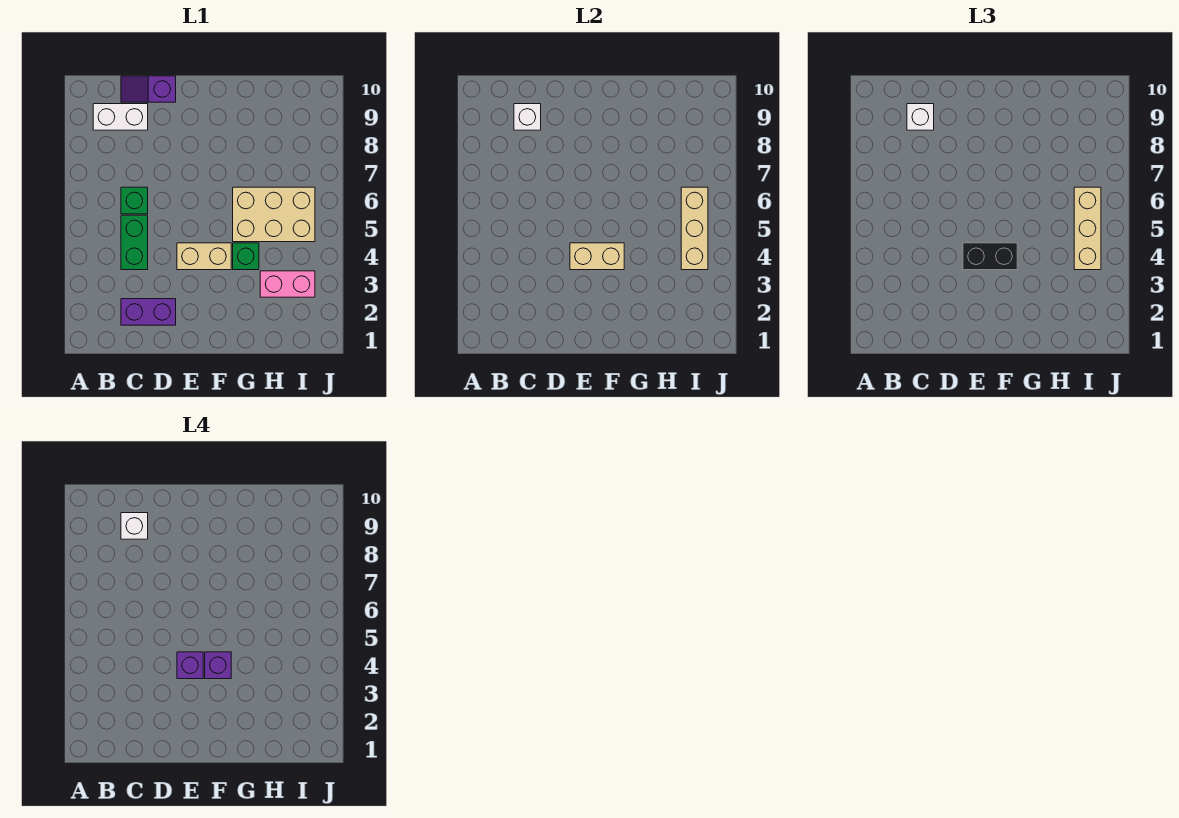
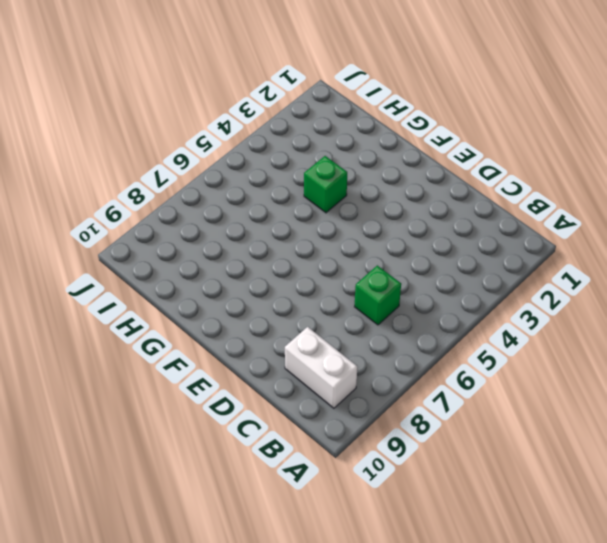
none -> purple 1x2 brick [121,299,176,325]
none -> green 1x2 brick [121,215,148,270]
none -> purple 1x2 slope [121,76,176,102]

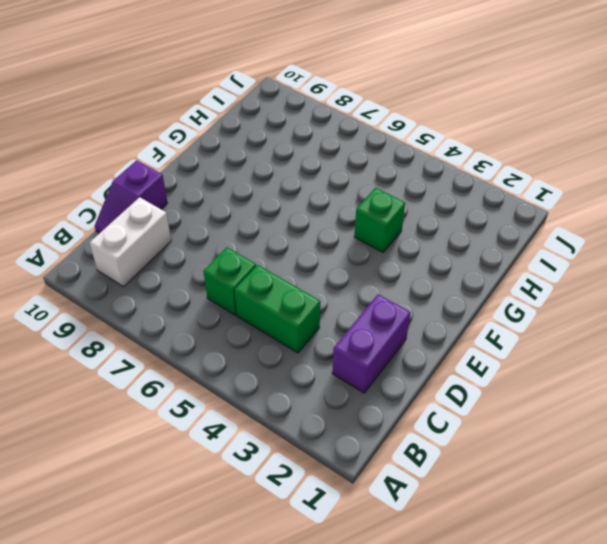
none -> tan 1x2 brick [177,243,231,270]
none -> tan 2x3 brick [233,187,315,242]
none -> pink 1x2 brick [260,271,315,297]

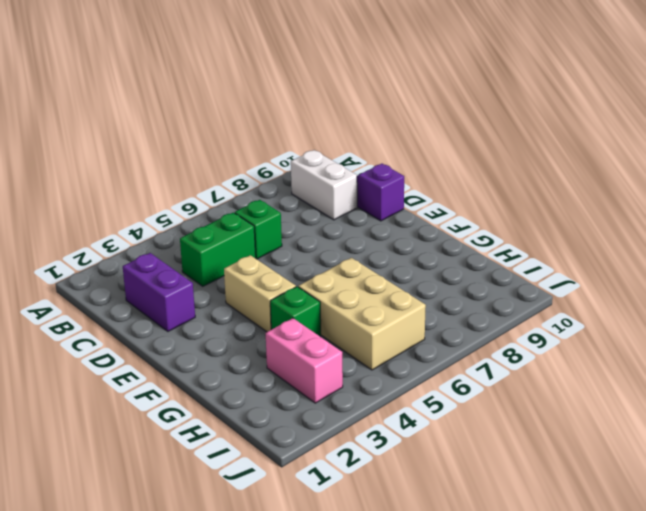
none -> white 1x1 brick [514,104,541,130]
none -> tan 1x2 brick [570,243,624,270]
none -> tan 1x3 brick [681,187,708,270]

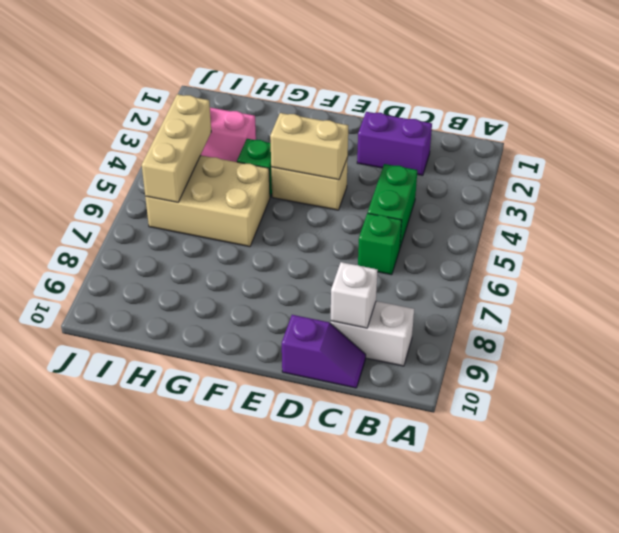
none -> white 1x1 brick [907,104,934,130]
none -> black 1x2 brick [963,243,1017,270]
none -> tan 1x3 brick [1074,187,1101,270]

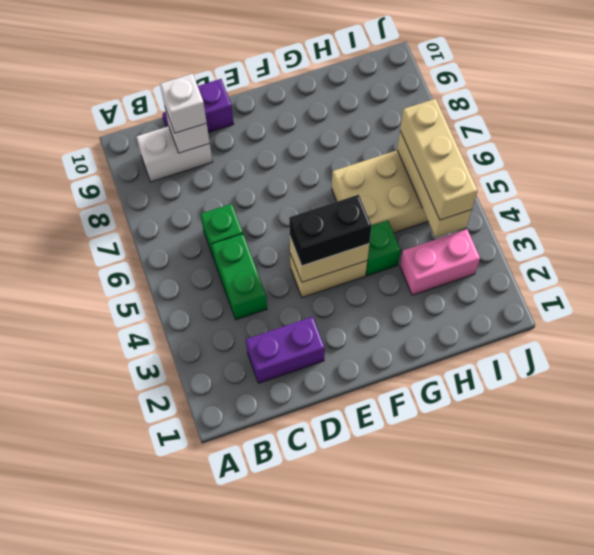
none -> white 1x1 brick [121,513,148,539]
none -> purple 1x1 brick [177,652,203,679]
none -> purple 1x1 brick [205,652,231,679]

